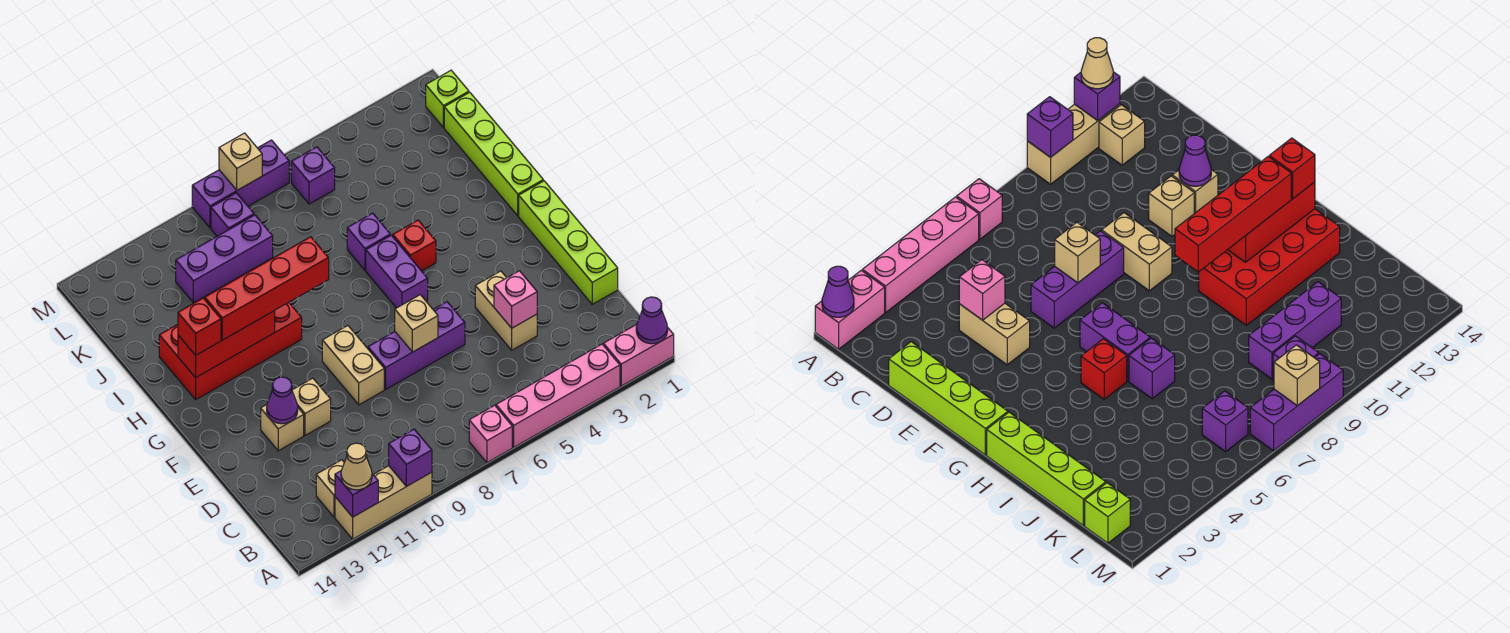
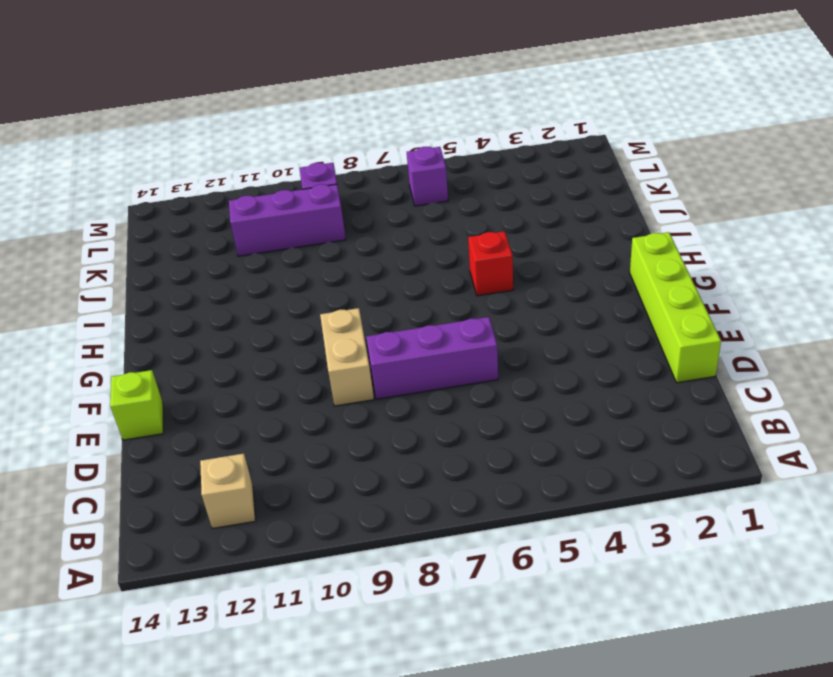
lime 1x1 brick [110,370,163,440] -> lime 1x1 brick moved to [426,70,469,127]
none -> pink 1x2 brick [603,324,674,386]
none -> pink 1x4 brick [496,344,620,447]
none -> pink 1x1 brick [469,405,512,463]
none -> tan 1x3 brick [335,466,432,539]

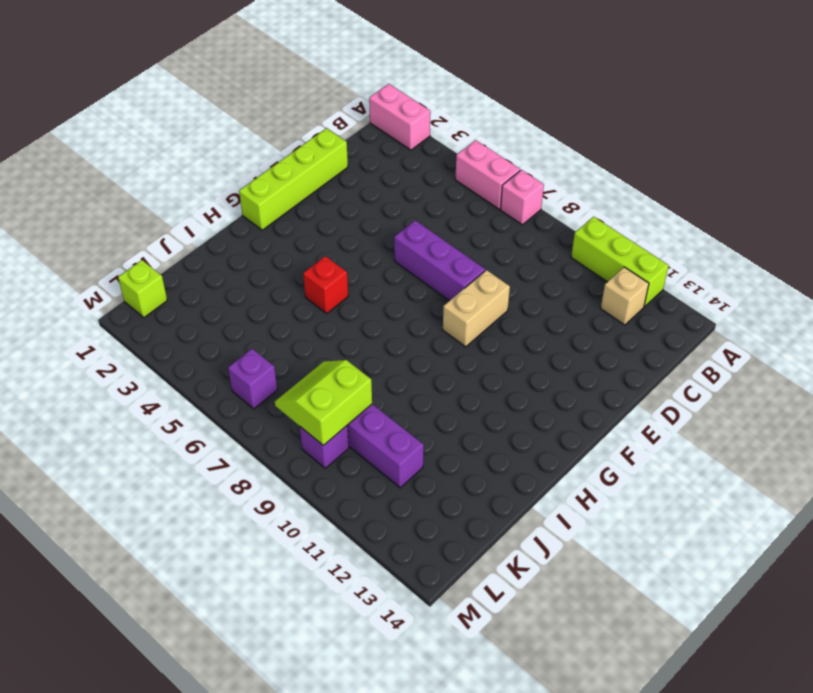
pink 1x2 brick [455,140,520,209] -> pink 1x4 brick [496,344,620,447]
lime 1x3 brick [571,217,669,307] -> tan 1x3 brick [335,466,432,539]
lime 2x2 slope [275,360,372,445] -> none
none -> tan 1x2 brick [475,271,537,350]
none -> tan 1x1 brick [292,378,331,435]
none -> tan 1x1 brick [261,405,304,451]
none -> purple 1x2 brick [366,235,428,308]

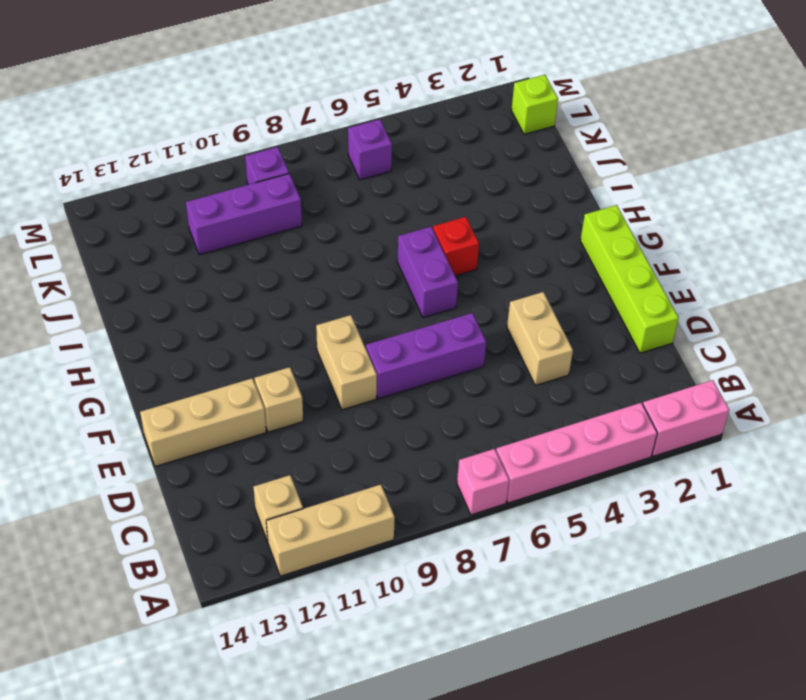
tan 1x3 brick [140,378,266,467] -> tan 1x1 brick [261,405,304,451]
none -> lime 1x4 brick [444,92,543,216]
none -> red 2x4 brick [159,302,302,400]
none -> purple 1x1 brick [347,213,390,270]
none -> purple 1x3 brick [192,140,289,228]

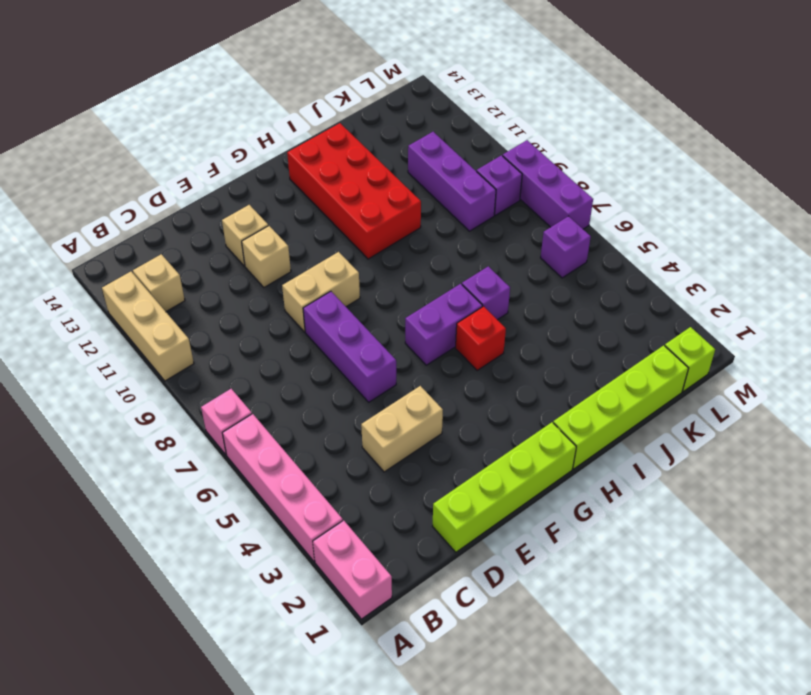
none -> purple 1x1 cone [636,297,668,344]
none -> purple 1x1 brick [389,429,432,486]
none -> purple 1x1 brick [335,470,378,517]
none -> pink 1x1 brick [494,271,537,328]

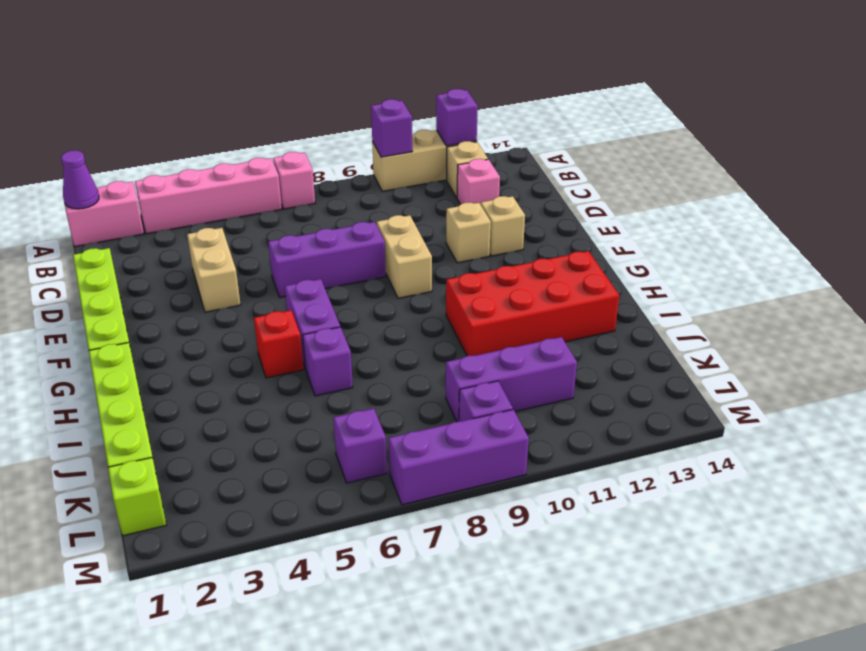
pink 1x1 brick [457,159,500,205] -> pink 1x1 brick moved to [494,271,537,328]
none -> tan 1x1 brick [395,295,438,352]
none -> purple 1x1 cone [267,377,298,424]
none -> red 1x3 brick [178,311,275,378]
none -> tan 1x1 brick [219,133,262,190]

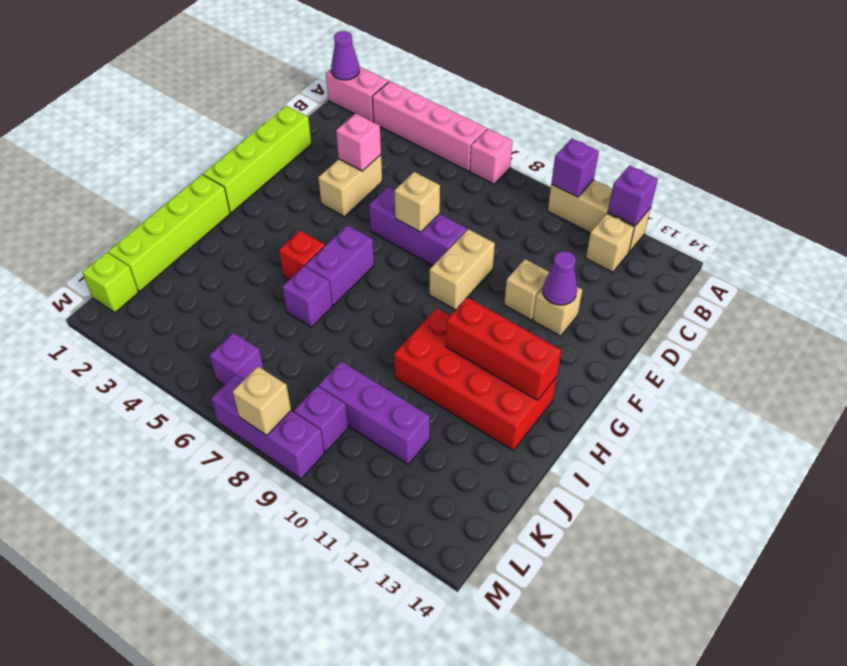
none -> tan 1x1 cone [341,443,372,490]
none -> red 1x4 brick [205,237,329,340]
none -> red 1x1 brick [178,298,221,355]

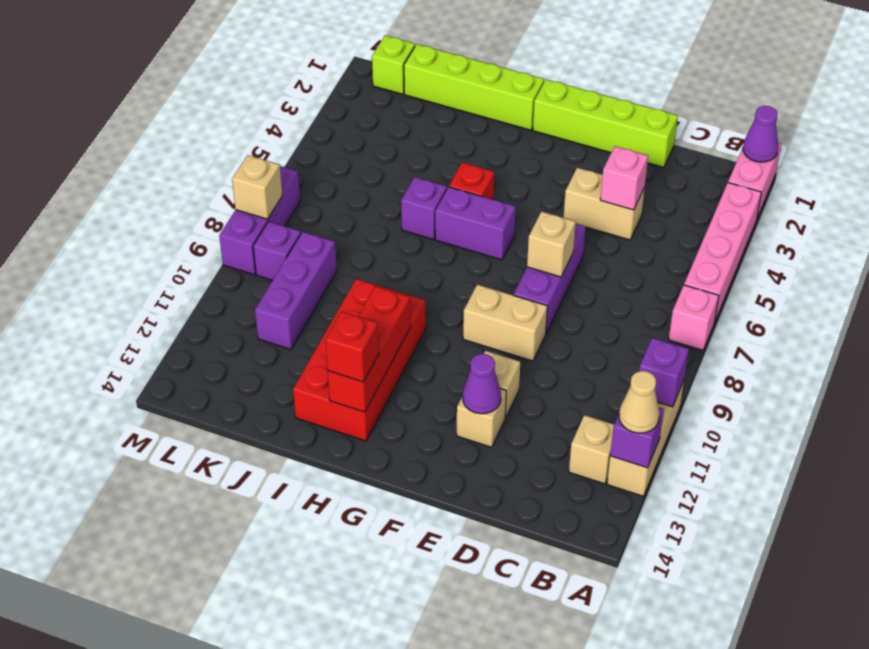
none -> purple 1x1 brick [291,147,335,204]
none -> red 1x4 brick [205,237,329,340]

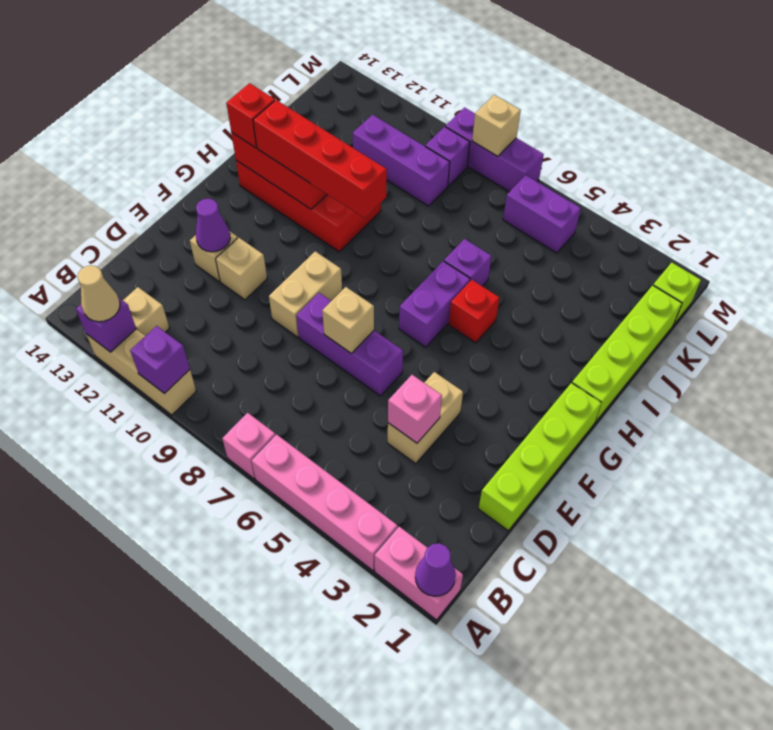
purple 1x2 brick [503,175,581,253] -> purple 1x1 brick [291,147,335,204]

